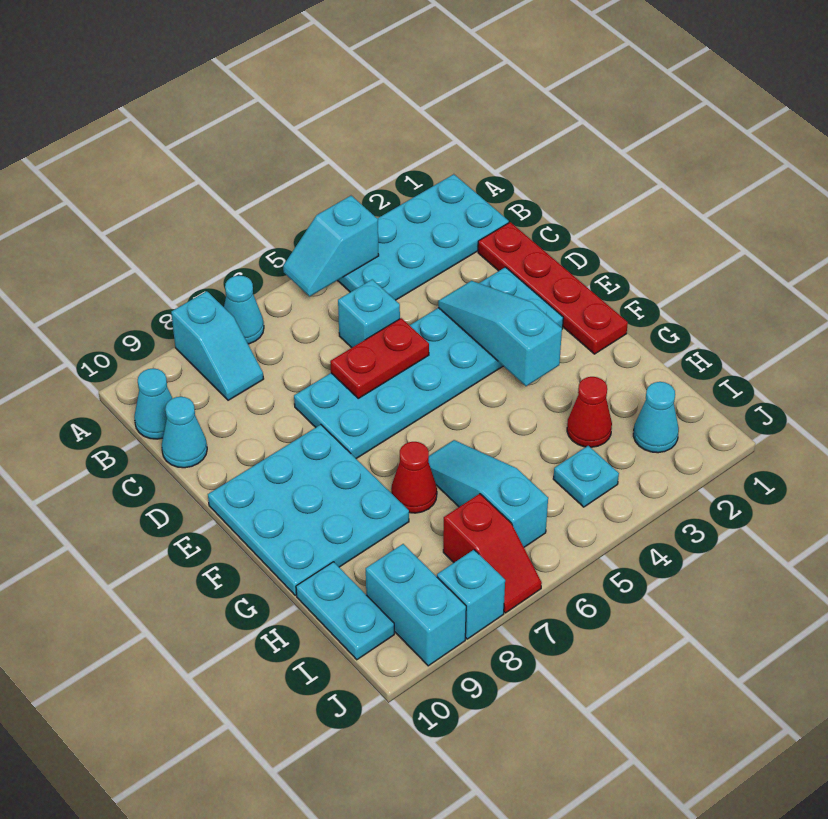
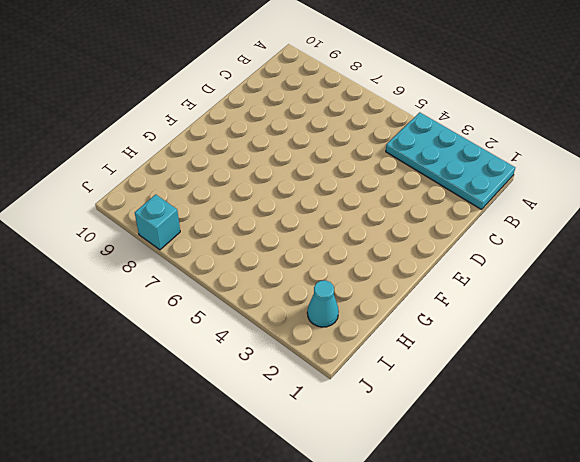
none -> cyan 1x1 cone [224,275,264,344]
none -> cyan 1x2 slope [171,291,264,400]
none -> cyan 1x1 cone [134,369,173,439]

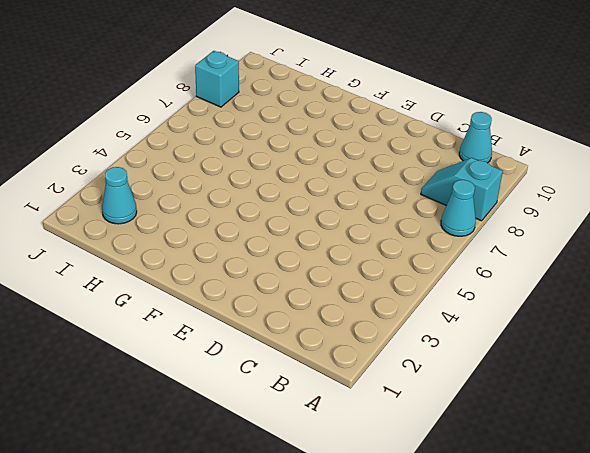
none -> cyan 2x4 plate [337,174,509,300]
none -> red 1x4 plate [478,222,628,354]
none -> cyan 1x1 brick [338,279,400,348]

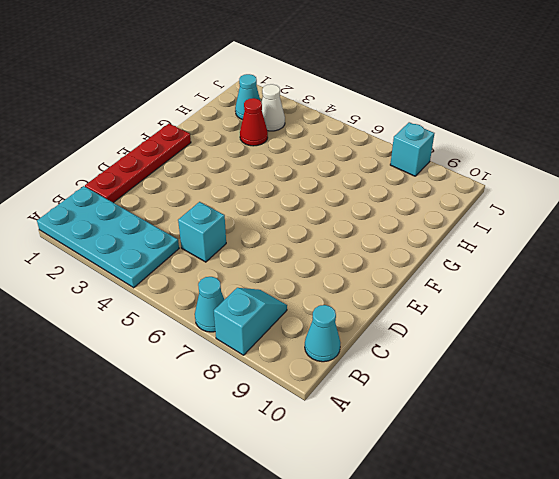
white 1x1 cone [262,84,285,131] -> none
none -> cyan 1x1 cone [162,397,207,468]
none -> cyan 2x6 plate [294,267,563,459]
none -> cyan 3x3 plate [208,425,409,595]

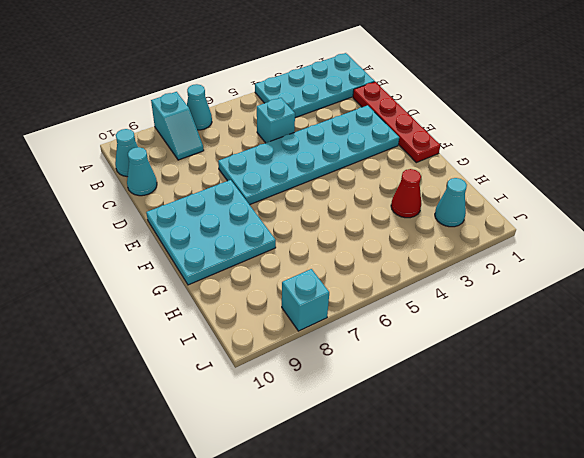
none -> cyan 1x3 slope [429,440,548,547]
none -> red 1x1 cone [391,442,437,513]
none -> cyan 1x2 plate [296,562,394,660]

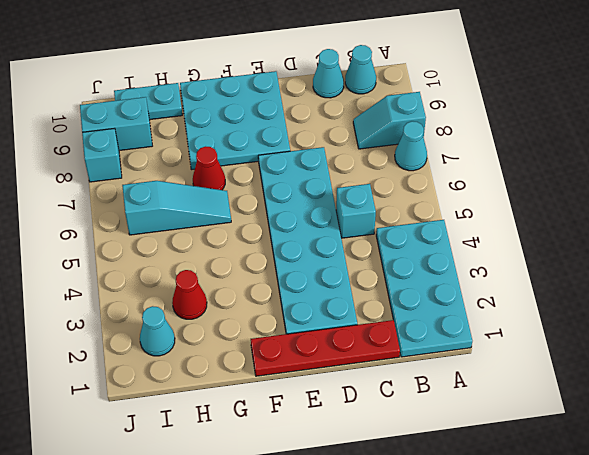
none -> cyan 1x1 plate [553,446,619,507]
none -> red 1x2 slope [443,494,542,613]
none -> cyan 1x2 slope [283,196,379,296]

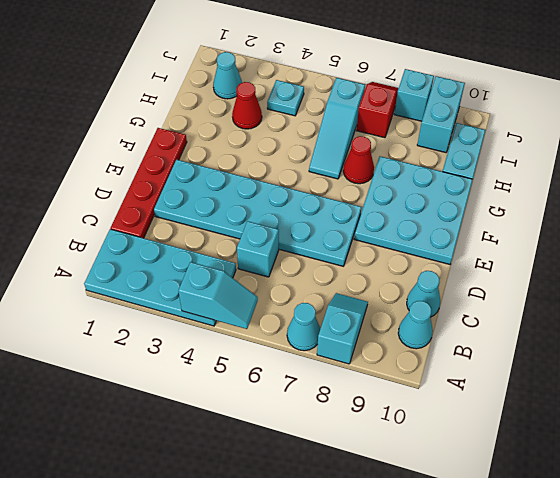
none -> cyan 1x3 slope [438,281,562,386]
none -> red 1x2 plate [330,318,429,398]

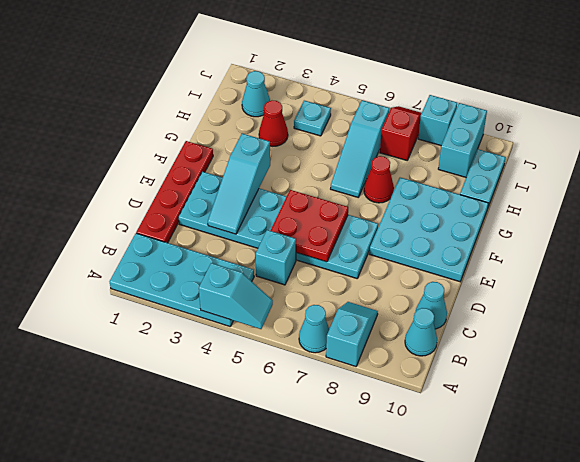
red 2x2 plate [270,190,348,262] -> red 1x2 plate [330,318,429,398]

